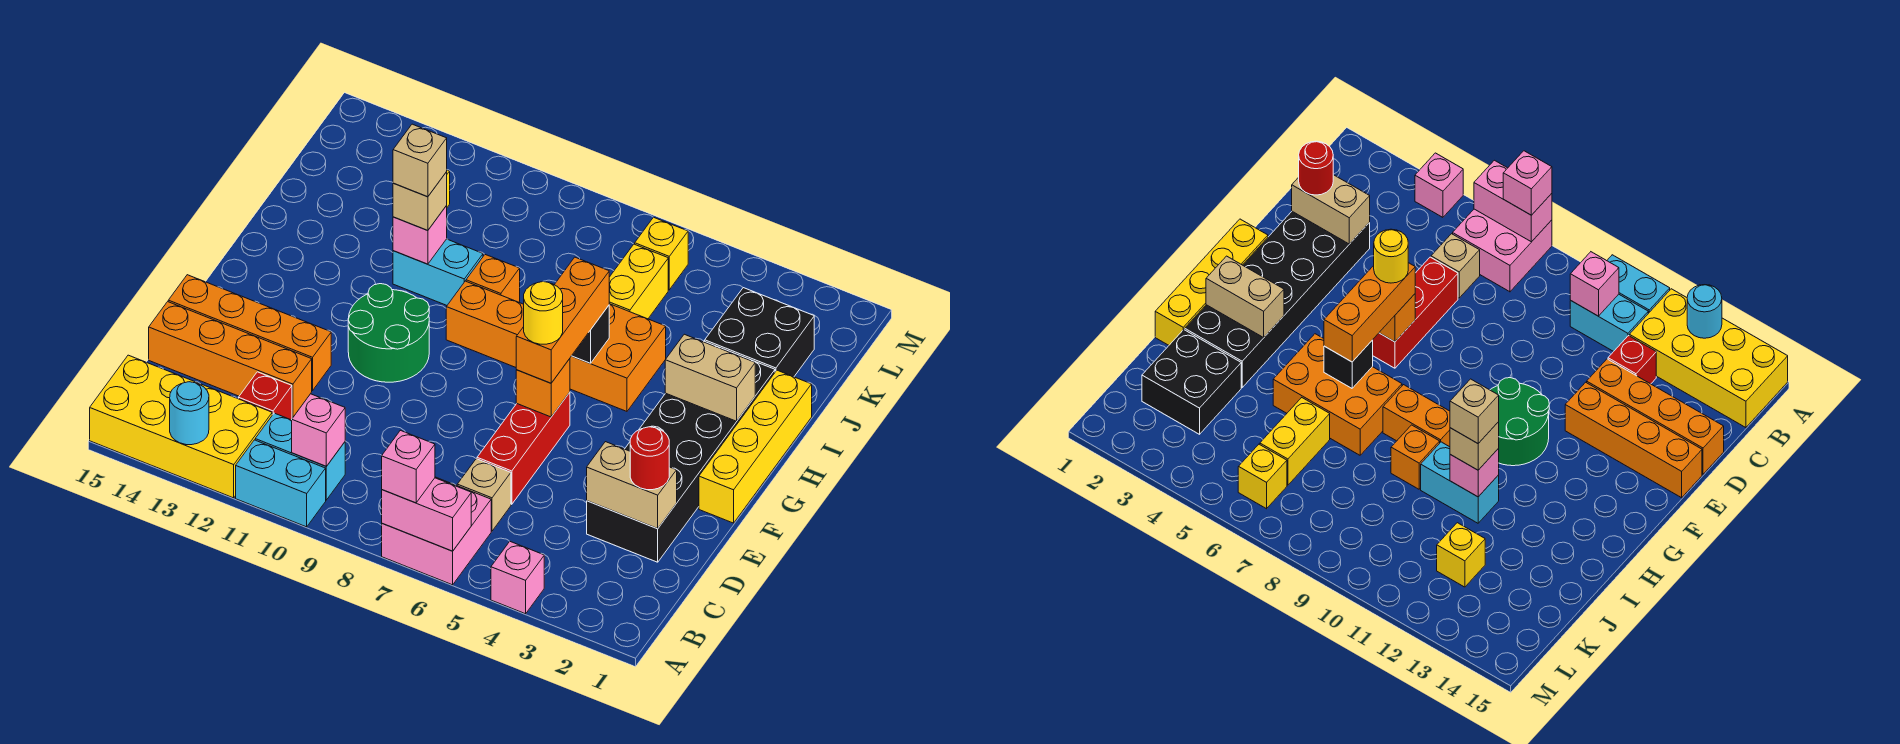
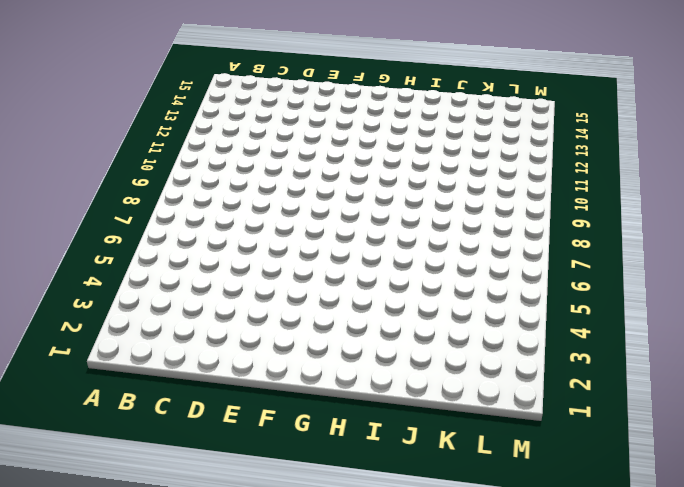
none -> pink 1x1 brick [491,542,544,614]
none -> pink 2x2 brick [382,477,491,585]
none -> cyan 1x2 brick [236,440,326,527]
none -> yellow 2x4 brick [90,355,272,498]

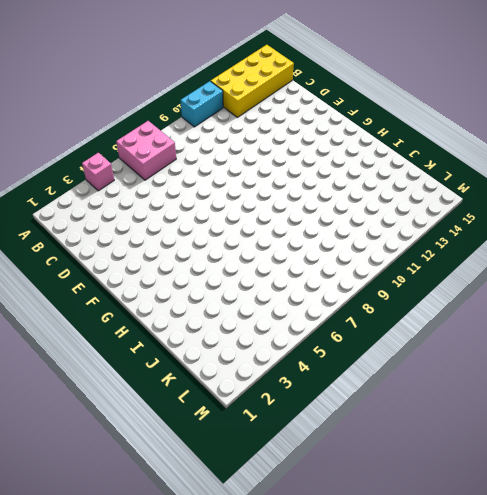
none -> cyan 1x2 brick [255,413,345,500]
none -> tan 1x1 brick [457,459,511,531]
none -> red 1x1 brick [238,372,292,420]
none -> black 2x6 brick [587,341,775,562]

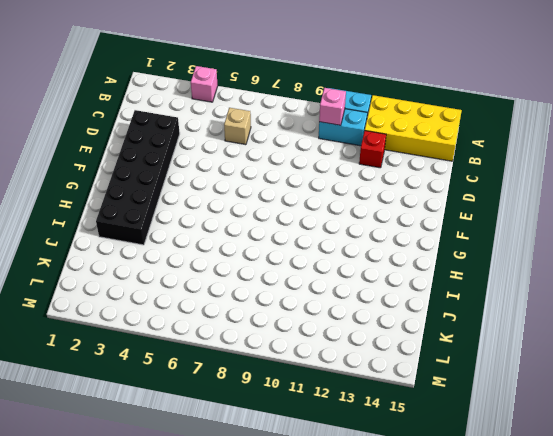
none -> pink 2x2 brick [382,477,491,585]
none -> red 1x3 brick [477,392,570,504]
none -> orange 1x4 brick [149,302,312,417]
none -> orange 1x4 brick [168,275,331,391]

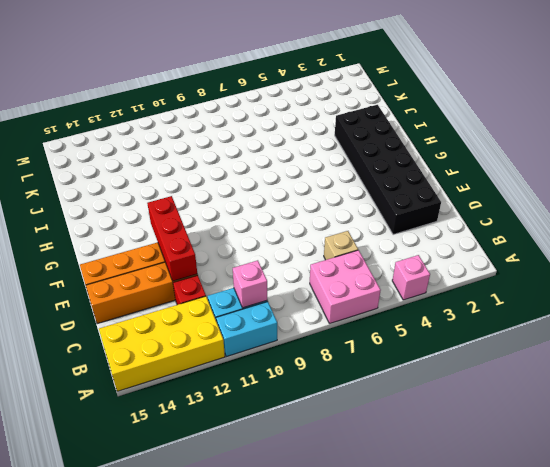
red 1x3 brick [147,196,197,281] -> red 1x3 brick moved to [477,392,570,504]
none -> yellow 1x4 brick [699,370,812,523]
none -> green 2x2 round brick [348,284,429,382]
none -> orange 2x3 brick [570,304,666,411]
none -> orange 1x2 brick [446,281,524,367]

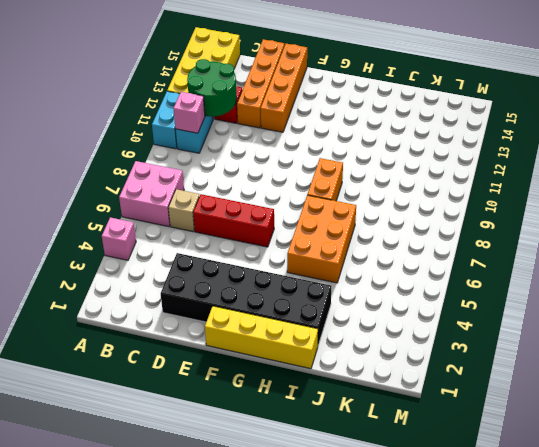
green 2x2 round brick [187,59,237,116] -> green 2x2 round brick moved to [348,284,429,382]
none -> orange 1x1 brick [466,255,520,302]
none -> cyan 1x2 brick [393,239,483,305]
none -> black 2x2 brick [705,288,814,377]
none -> yellow 1x2 brick [609,244,668,319]

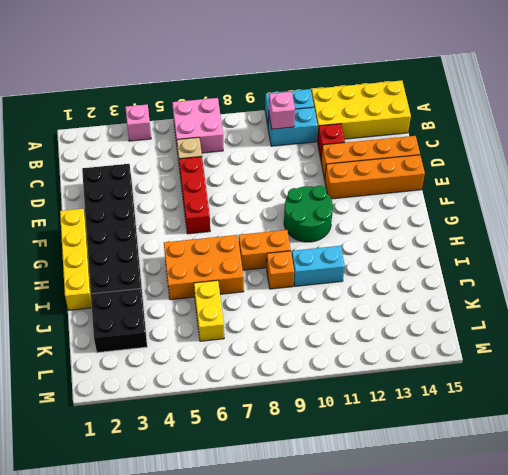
none -> yellow 1x1 brick [1437,523,1485,587]
none -> yellow 1x1 brick [635,217,688,290]
none -> pink 1x2 brick [382,478,471,551]
none -> cyan 1x1 round brick [170,382,209,445]

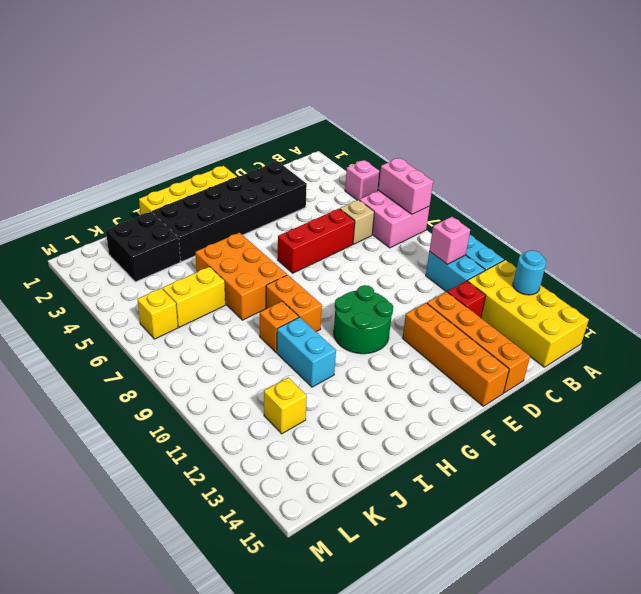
none -> tan 1x2 brick [587,442,677,529]
none -> orange 1x1 brick [516,359,570,417]
none -> tan 1x2 brick [665,334,755,421]
none -> black 1x1 brick [572,306,609,363]

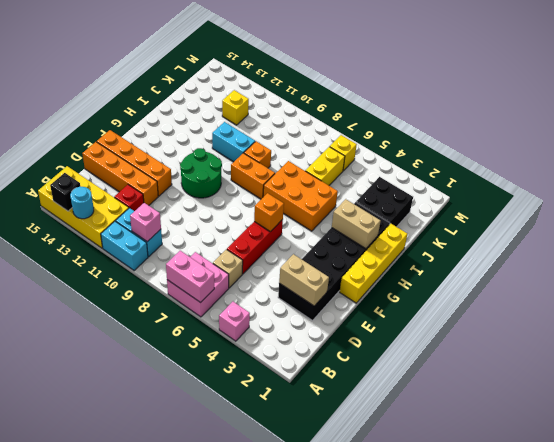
black 1x1 brick [50,173,80,211] -> black 1x1 brick moved to [572,306,609,363]
none -> pink 1x1 brick [393,206,447,264]
none -> pink 1x1 brick [382,430,435,503]
none -> red 1x1 round brick [630,427,669,490]
none -> orange 1x3 brick [516,257,609,383]

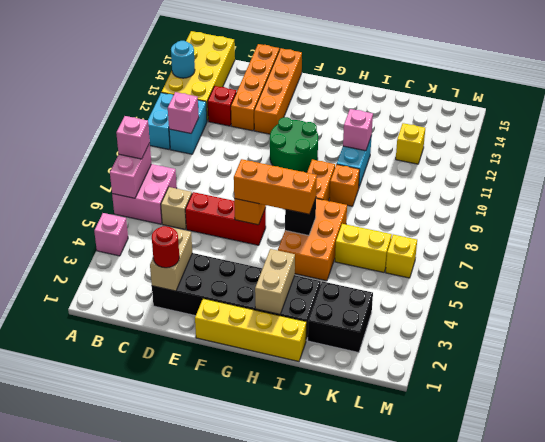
none -> tan 1x1 brick [393,172,447,231]
none -> yellow 1x1 round brick [524,282,563,344]
none -> tan 1x1 brick [393,124,447,197]

